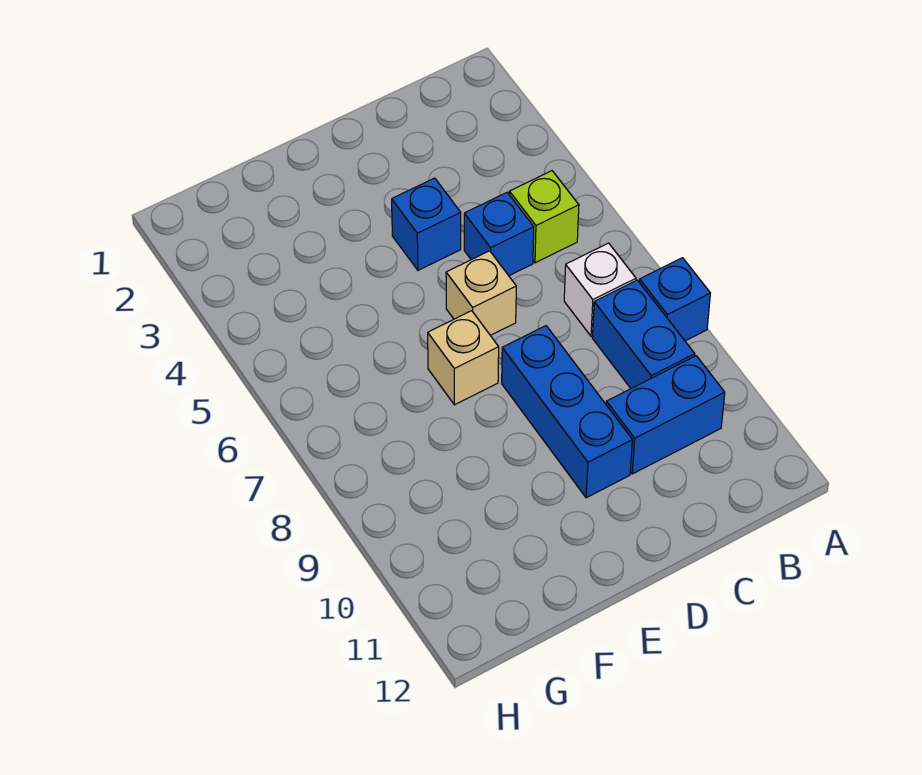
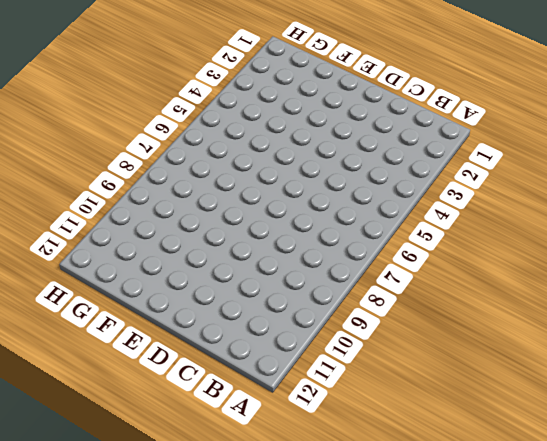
none -> blue 1x1 brick [639,258,710,341]
none -> lime 1x1 brick [509,171,579,263]

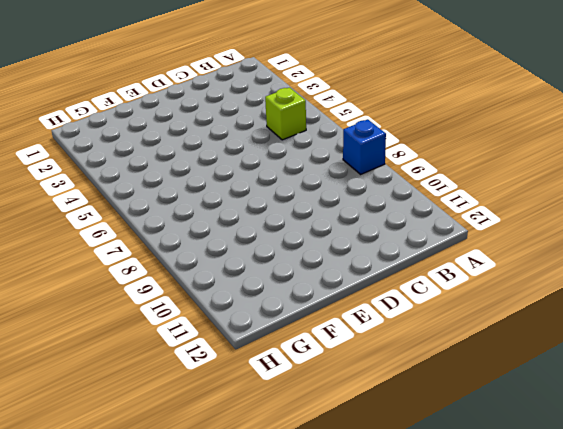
none -> white 1x1 brick [564,243,636,336]
none -> blue 1x2 brick [592,280,695,388]

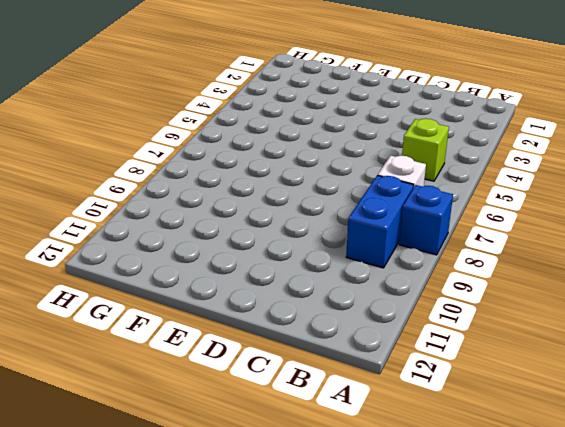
none -> blue 1x2 brick [606,356,725,474]
none -> blue 1x1 brick [464,193,534,276]

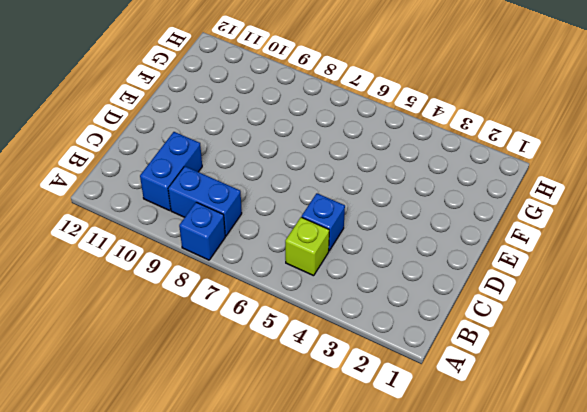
none -> white 1x1 brick [564,243,636,336]
none -> blue 1x1 brick [392,178,461,270]

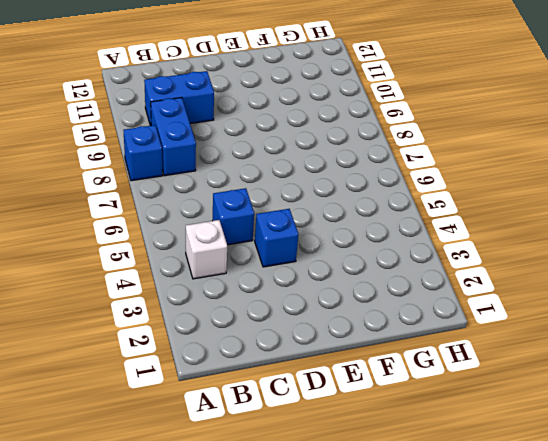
white 1x1 brick [186,220,227,279] -> white 1x1 brick moved to [564,243,636,336]
none -> lime 1x1 brick [509,171,579,263]
none -> tan 1x1 brick [446,251,516,335]

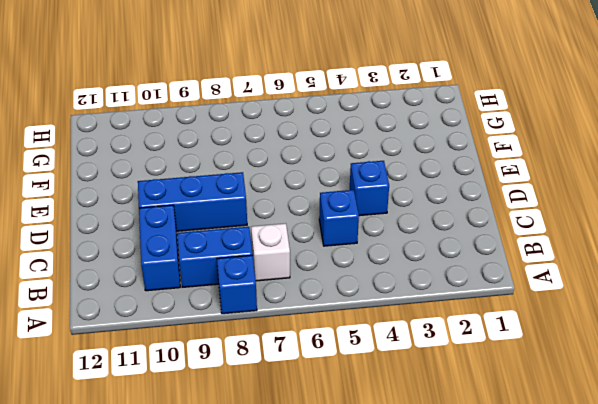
none -> lime 1x1 brick [509,171,579,263]
none -> tan 1x1 brick [446,251,516,335]

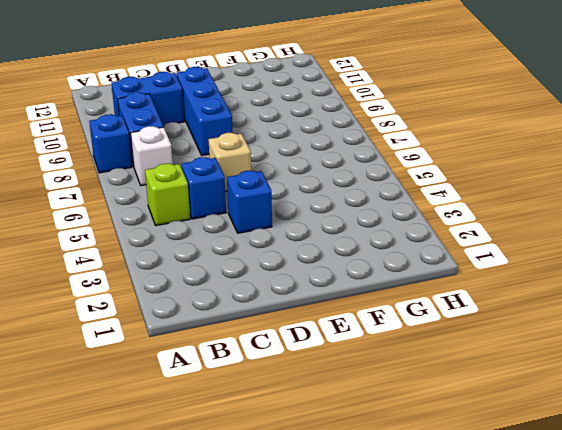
none -> tan 1x1 brick [428,311,499,405]

